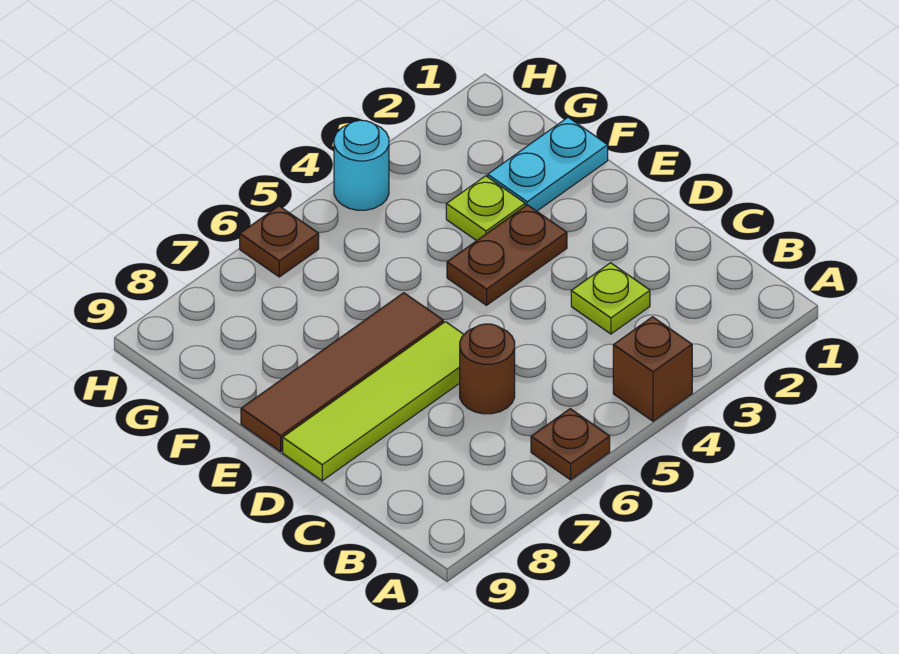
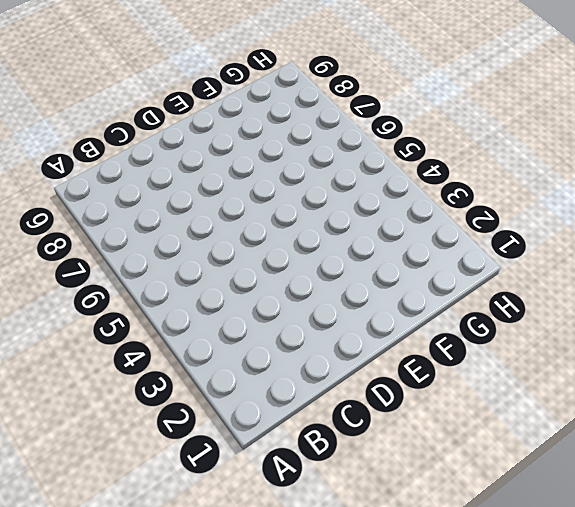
none -> brown 1x1 brick [613,317,692,421]
none -> brown 1x1 plate [531,409,610,480]

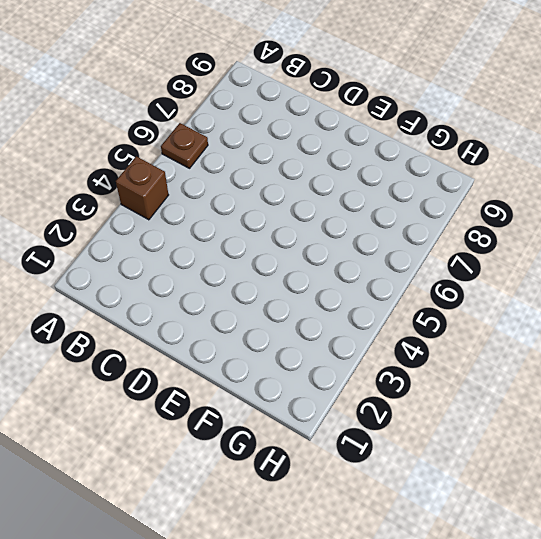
none -> lime 1x1 plate [571,263,650,334]
none -> brown 1x1 round brick [460,324,515,414]

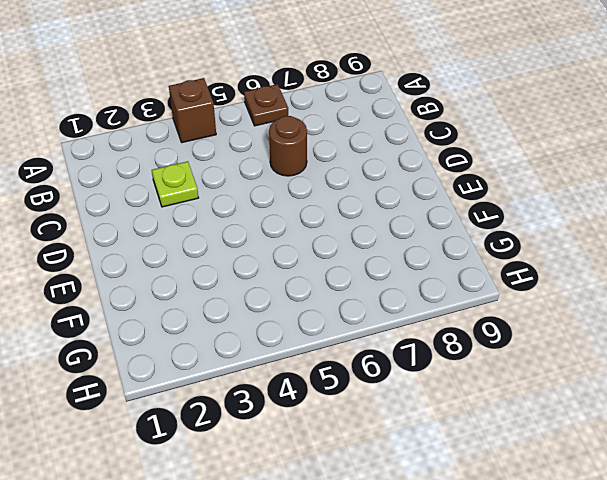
none -> lime 1x4 tile [283,322,464,481]
none -> brown 1x2 plate [447,205,567,305]

